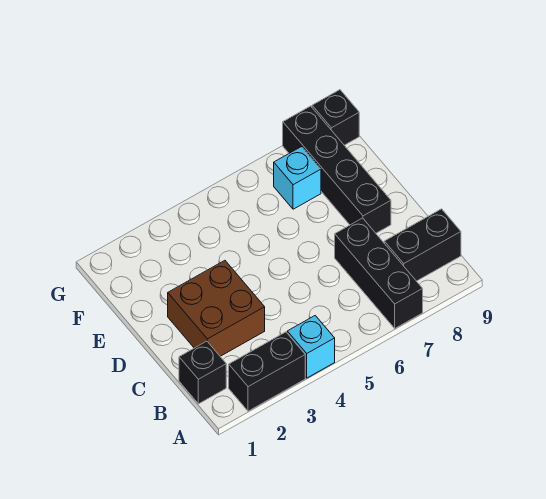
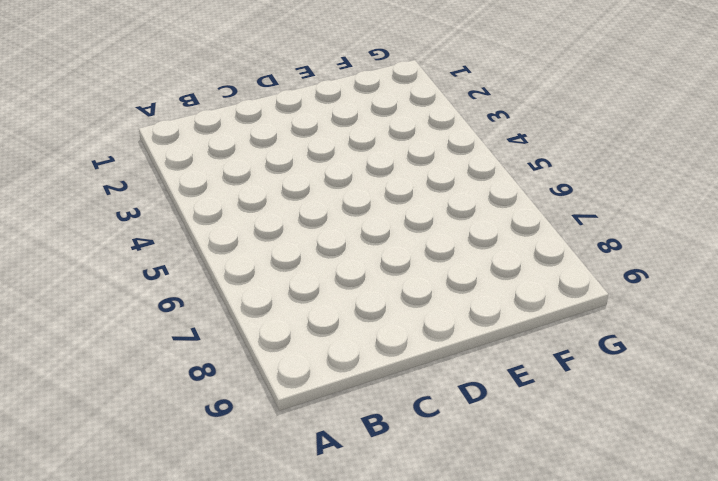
none -> black 1x2 brick [229,332,305,411]
none -> cyan 1x1 brick [287,316,335,378]

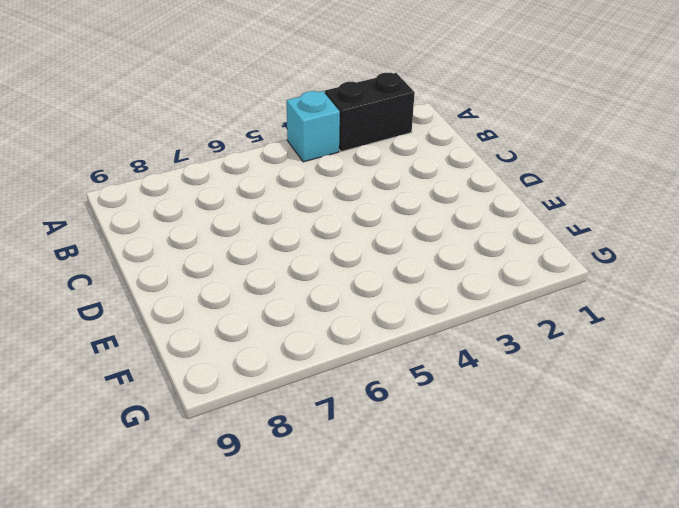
none -> black 1x3 brick [335,218,423,328]
none -> black 1x1 brick [179,341,226,404]

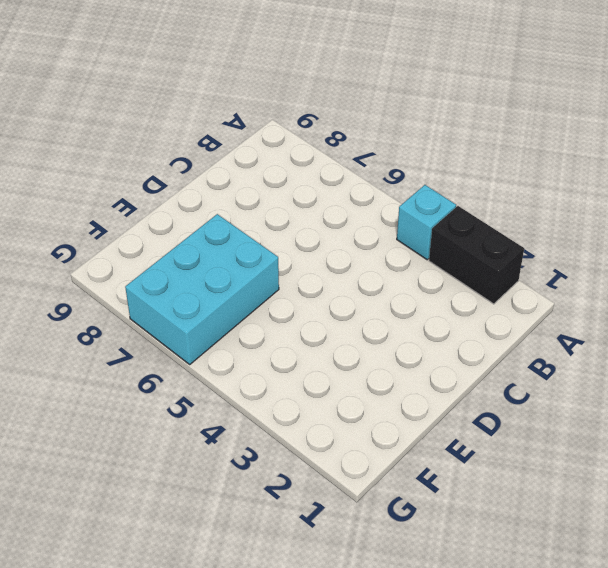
cyan 2x3 brick [125,214,279,364] -> cyan 1x1 brick [274,147,321,209]
none -> black 1x3 brick [335,218,423,328]
none -> black 1x1 brick [179,341,226,404]

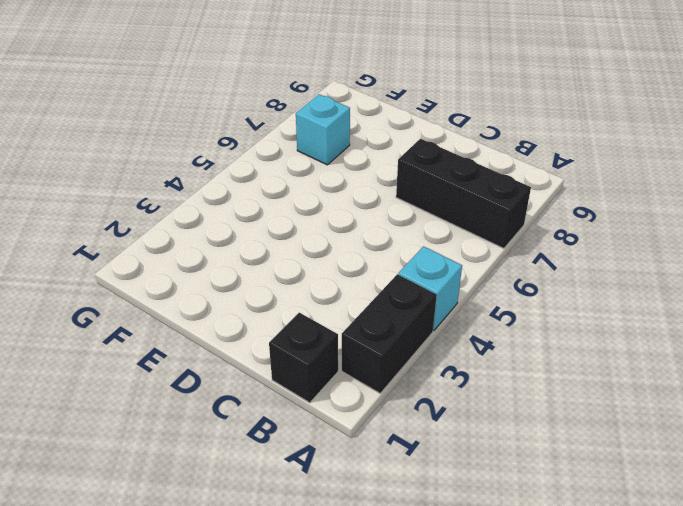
none -> black 1x2 brick [384,209,461,281]
none -> brown 2x2 brick [168,261,265,356]

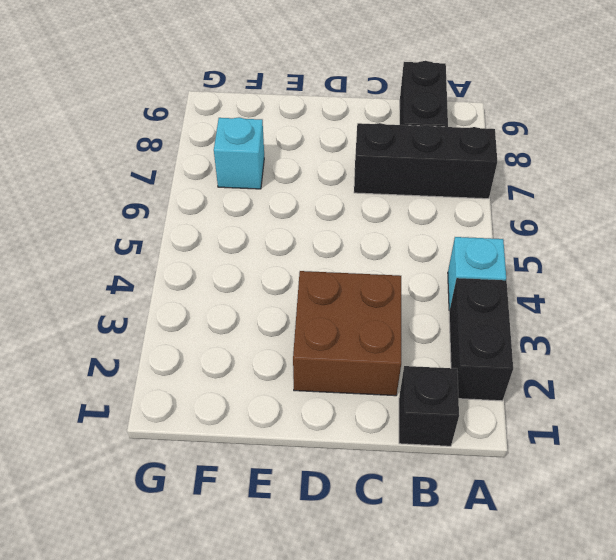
none -> black 1x4 brick [283,106,391,233]
none -> black 1x1 brick [312,90,359,145]

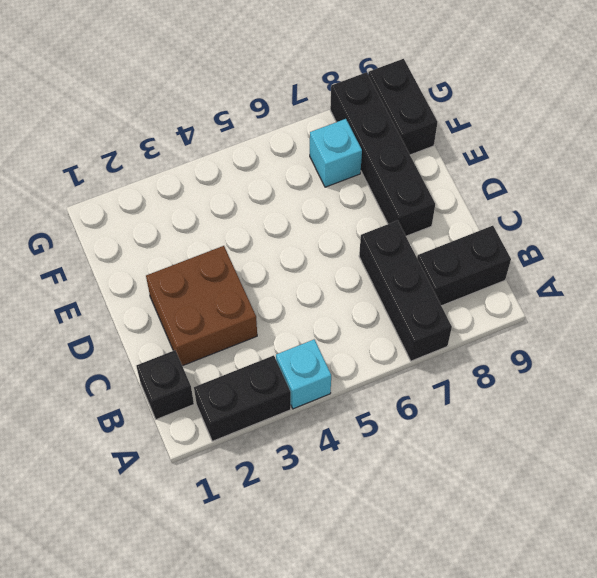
black 1x2 brick [368,59,438,155] -> black 1x1 brick [312,90,359,145]

